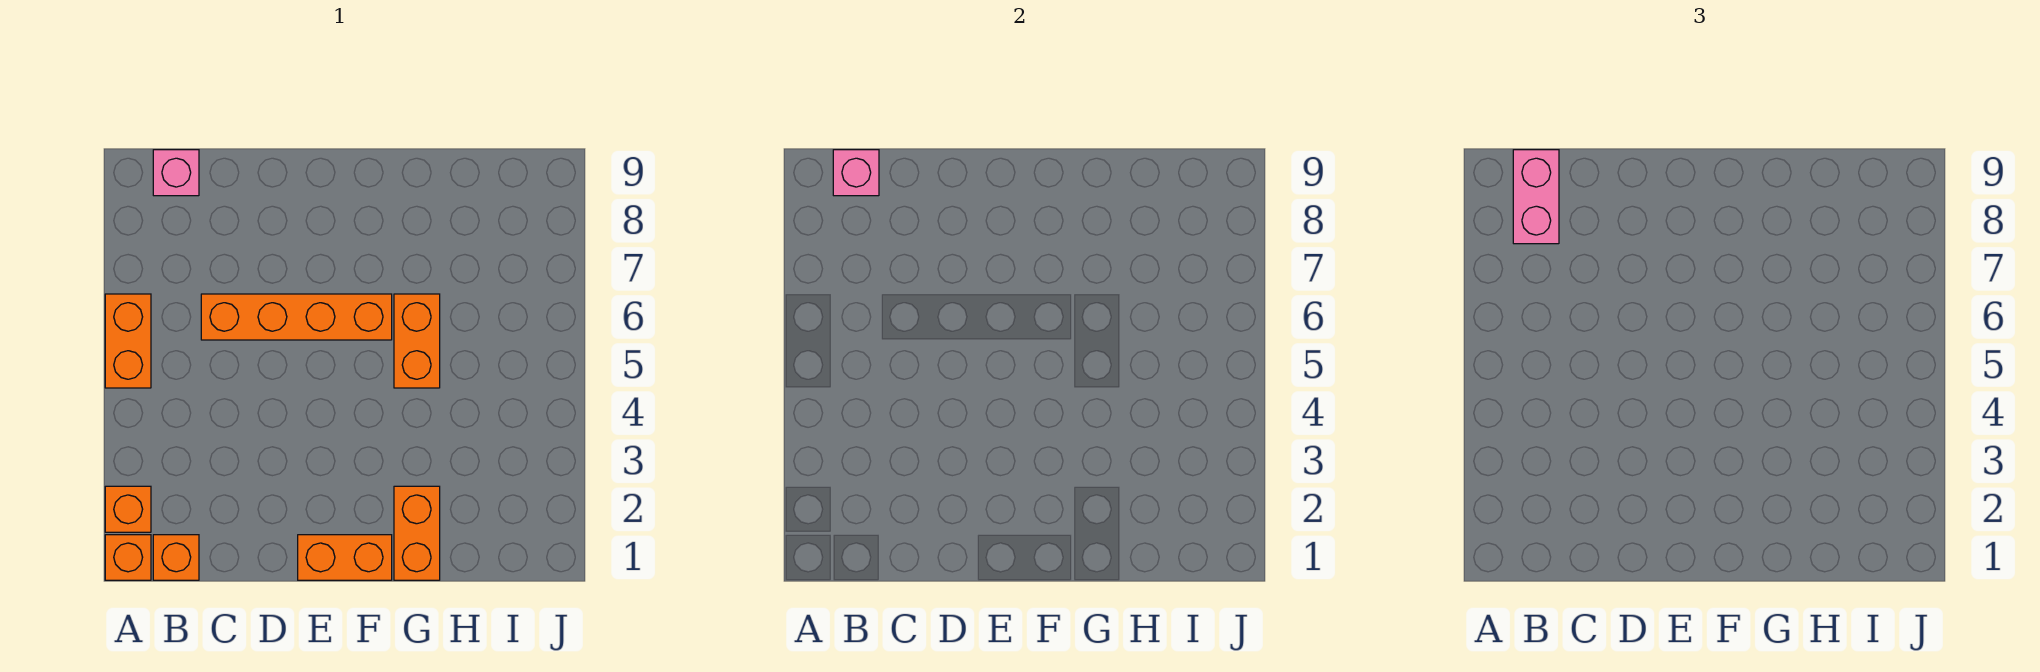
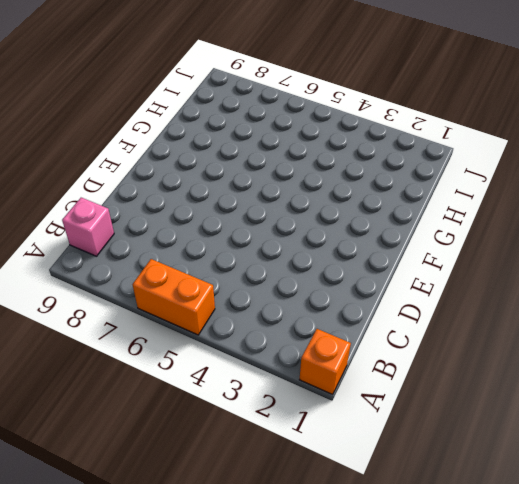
none -> orange 1x1 brick [105,486,151,532]
none -> orange 1x1 brick [153,535,199,580]

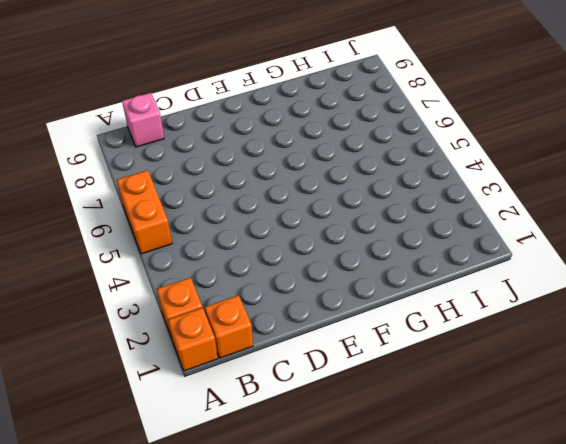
none -> orange 1x4 brick [201,294,392,340]
none -> orange 1x2 brick [298,535,392,580]

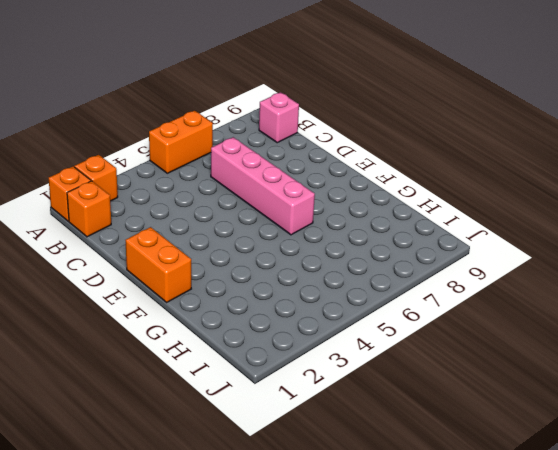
pink 1x4 brick [211,137,315,235] -> orange 1x4 brick [201,294,392,340]
none -> orange 1x2 brick [394,486,440,580]
none -> orange 1x2 brick [394,294,440,388]

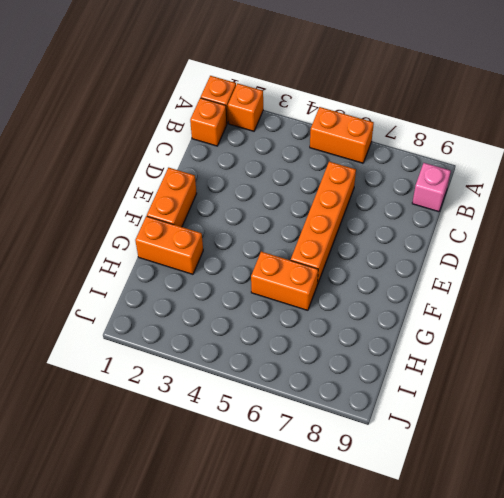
none -> pink 1x1 brick [833,150,879,196]
none -> pink 1x2 brick [1513,150,1559,244]

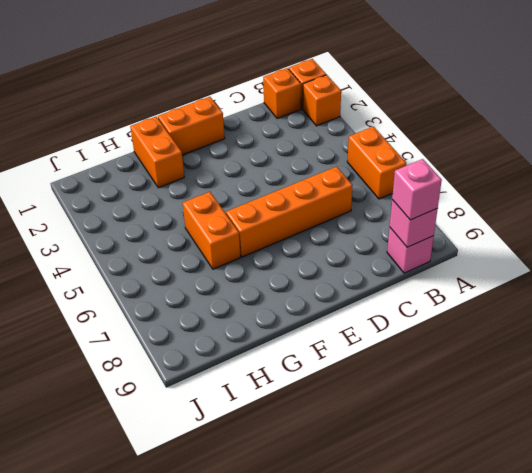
pink 1x1 brick [392,159,442,220] -> pink 1x2 brick [1513,150,1559,244]

